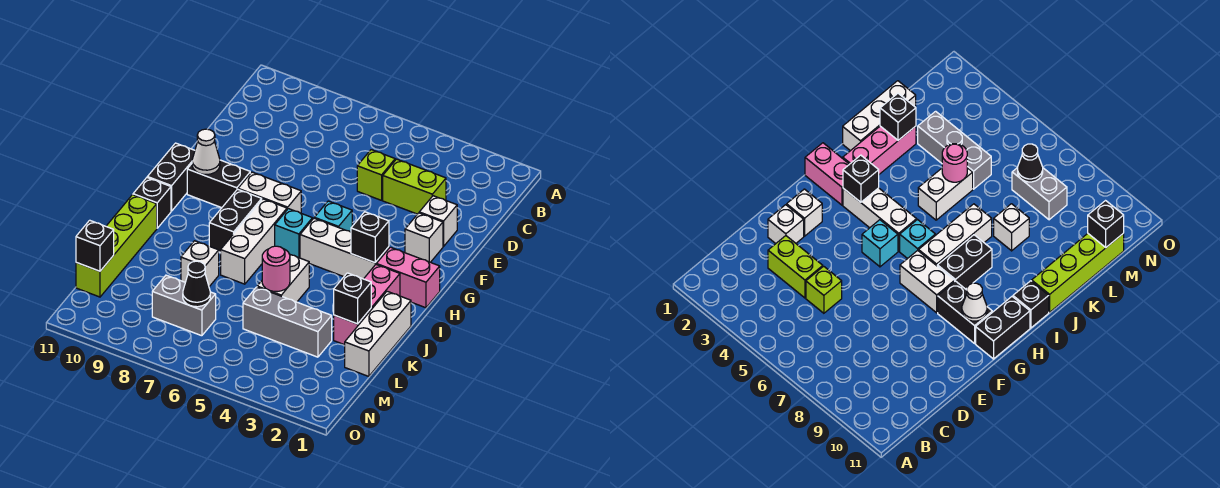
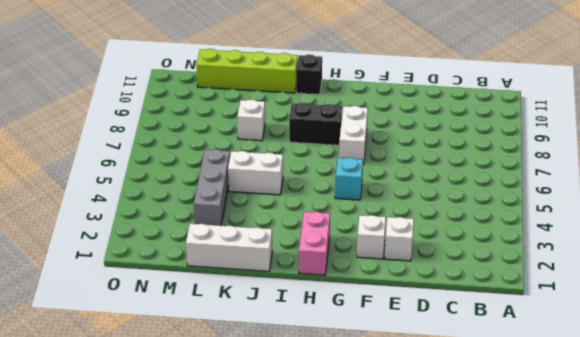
none -> lime 1x2 brick [383,159,446,214]
none -> lime 1x1 brick [357,150,395,200]
none -> black 1x2 brick [187,160,250,208]

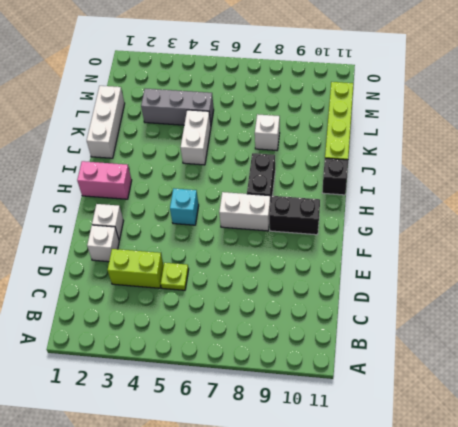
lime 1x1 plate [161,263,189,290] -> lime 1x1 brick [357,150,395,200]
none -> black 1x2 brick [147,143,195,211]
none -> white 1x3 brick [300,218,389,279]
none -> cyan 1x1 brick [275,209,313,258]

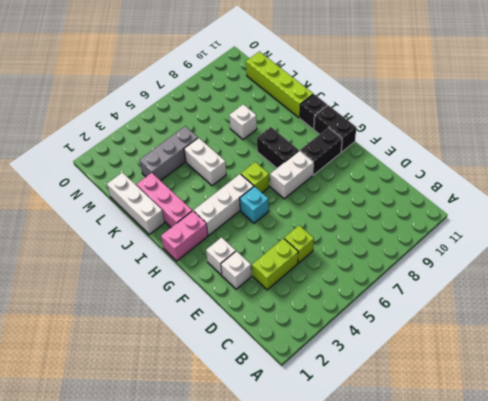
lime 1x1 brick [241,162,269,193] -> cyan 1x1 brick [275,209,313,258]
none -> white 1x3 brick [221,199,287,284]
none -> grey 1x2 brick [152,275,216,336]
none -> white 1x1 cone [192,129,220,174]

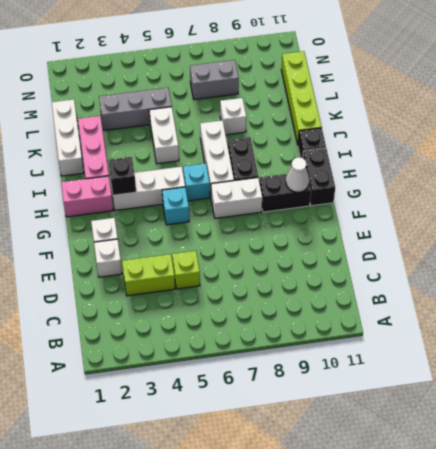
none -> black 1x1 brick [334,273,371,324]
none -> pink 1x1 round brick [262,246,290,292]
none -> black 1x1 cone [183,261,210,307]

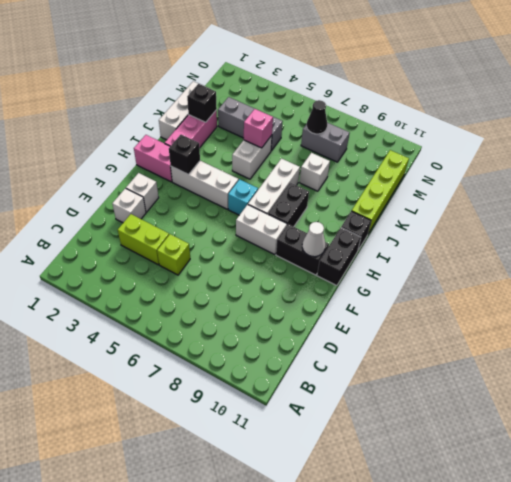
pink 1x1 brick [244,109,273,148] -> pink 1x1 round brick [262,246,290,292]
none -> cyan 1x1 brick [314,201,352,232]
none -> black 1x1 brick [76,220,114,271]

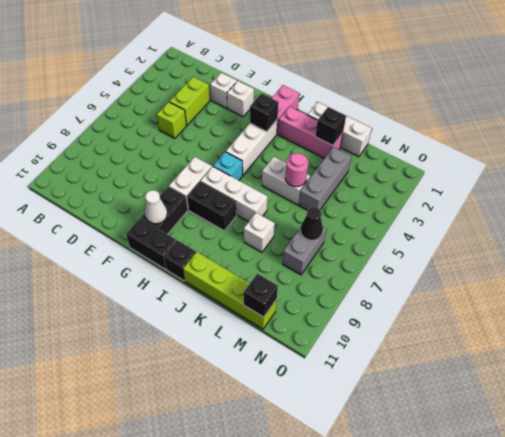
none -> cyan 1x1 brick [314,201,352,232]

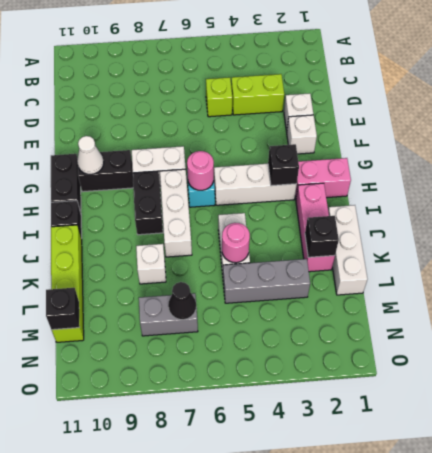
pink 1x1 round brick [187,151,214,190] -> none
none -> cyan 1x1 brick [314,201,352,232]

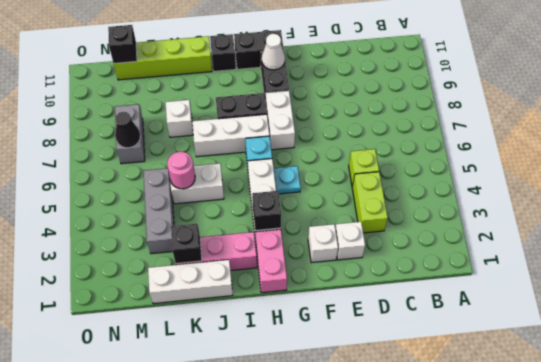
cyan 1x1 plate [274,166,301,194] -> cyan 1x1 brick [314,201,352,232]

